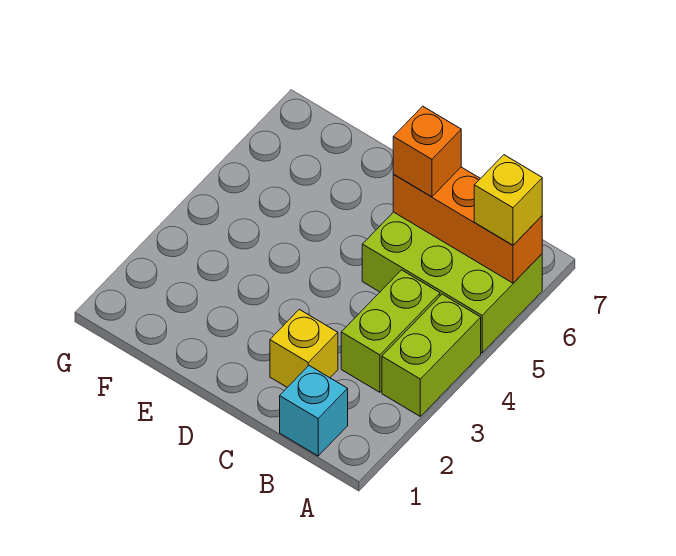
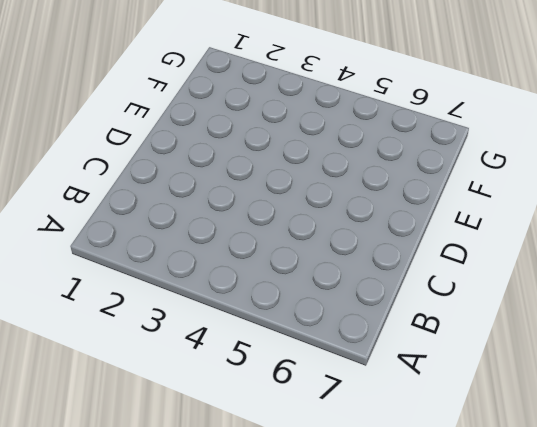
none -> lime 1x2 brick [382,294,481,416]
none -> lime 2x3 brick [362,212,542,353]

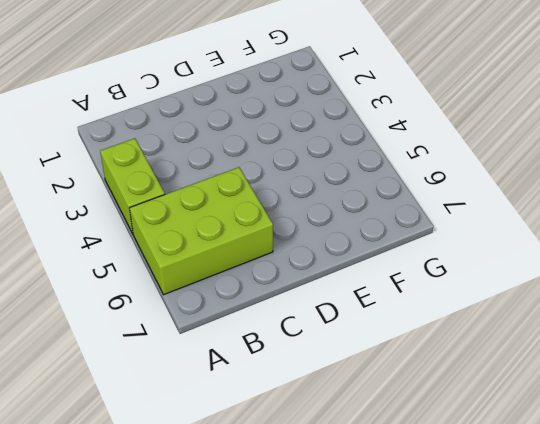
none -> cyan 1x1 brick [280,366,348,456]
none -> lime 1x2 brick [341,270,440,392]

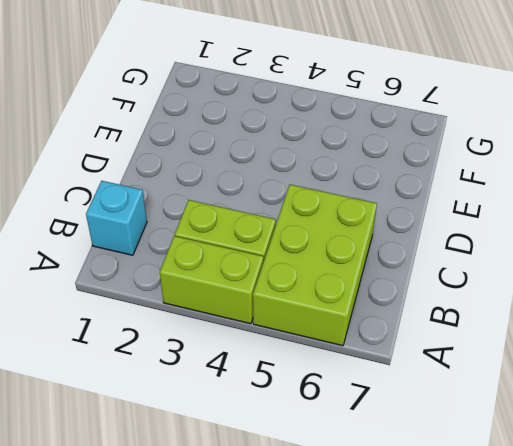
none -> yellow 1x1 brick [270,309,338,387]
none -> orange 1x3 brick [393,167,542,283]

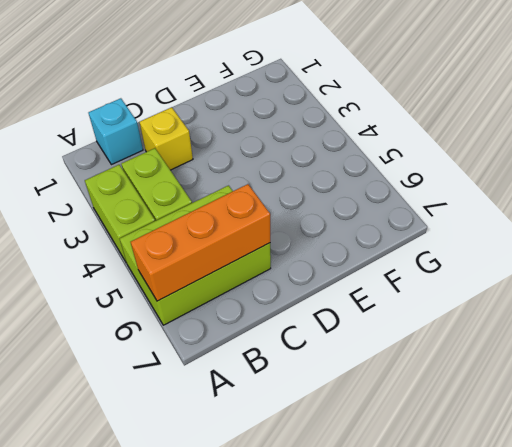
none -> yellow 1x1 brick [474,155,542,245]
none -> orange 1x1 brick [393,106,461,197]

